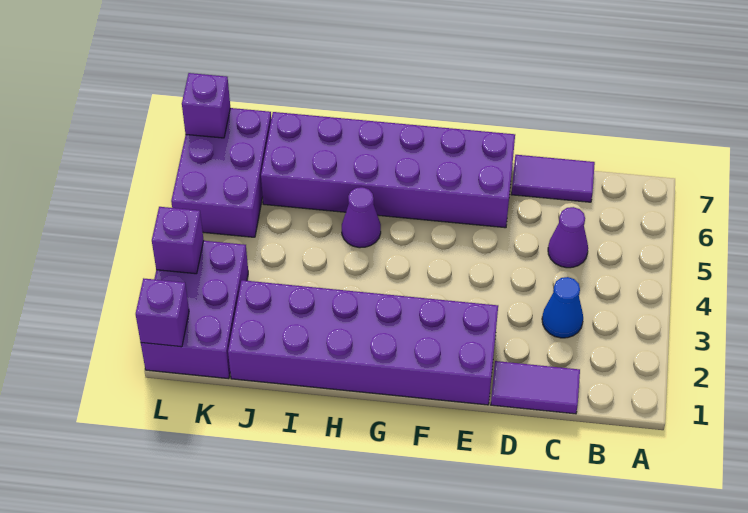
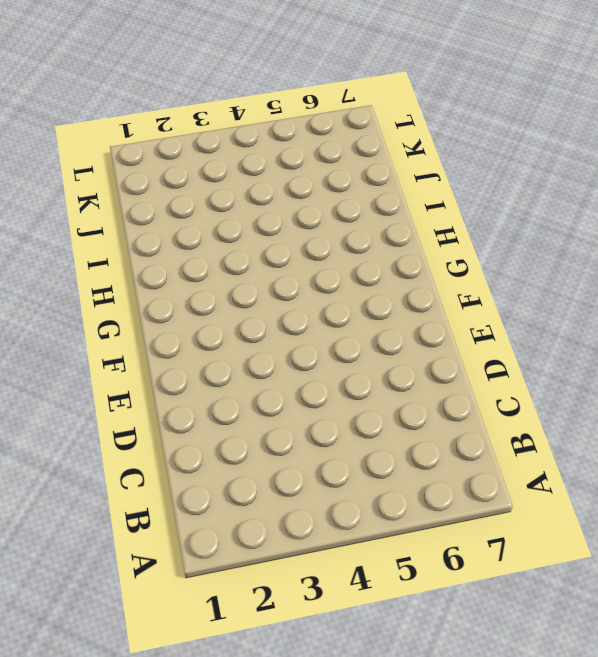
none -> purple 1x2 tile [491,361,580,414]
none -> blue 1x1 cone [542,277,583,338]
none -> purple 1x1 cone [548,207,588,268]

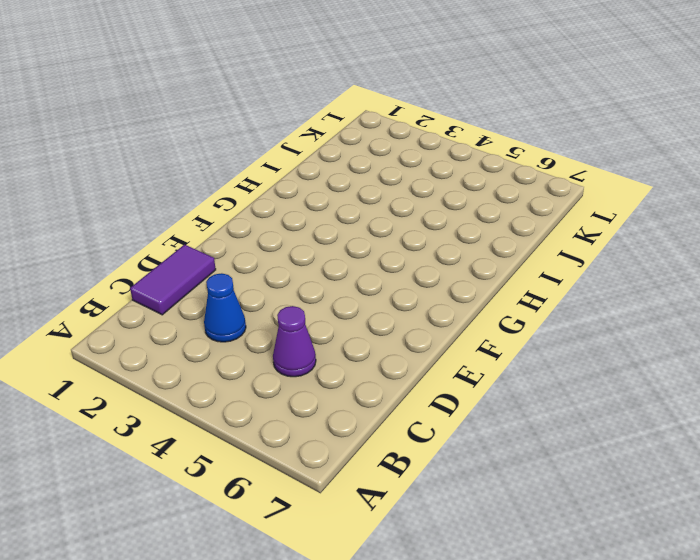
none -> purple 1x2 tile [511,155,595,202]
none -> purple 2x6 brick [228,280,498,405]
none -> purple 2x6 brick [261,112,515,228]

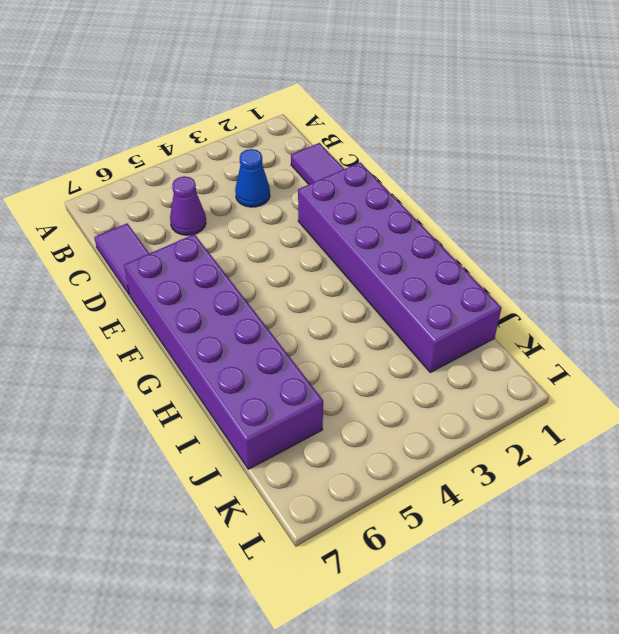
none -> purple 1x1 cone [342,187,381,248]
none -> purple 2x3 brick [141,241,248,379]
none -> purple 2x3 brick [171,108,271,237]

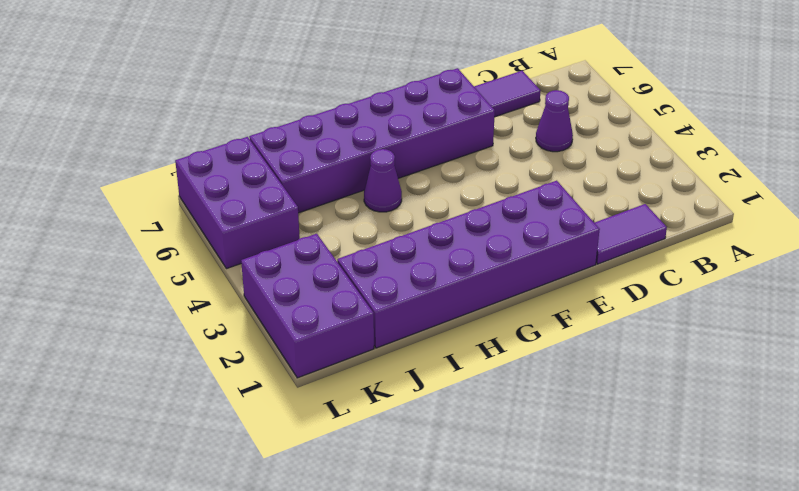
none -> blue 1x1 cone [542,277,583,338]
none -> purple 1x1 brick [136,278,189,347]
none -> purple 1x1 brick [152,207,204,274]

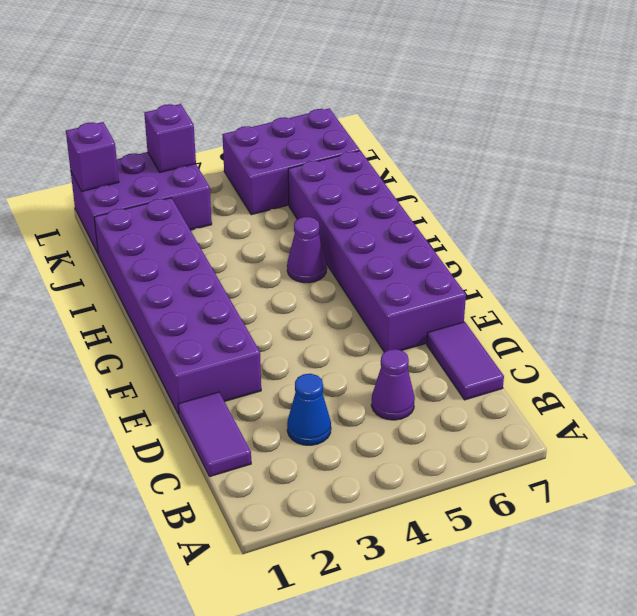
none -> purple 1x1 brick [182,73,230,138]

